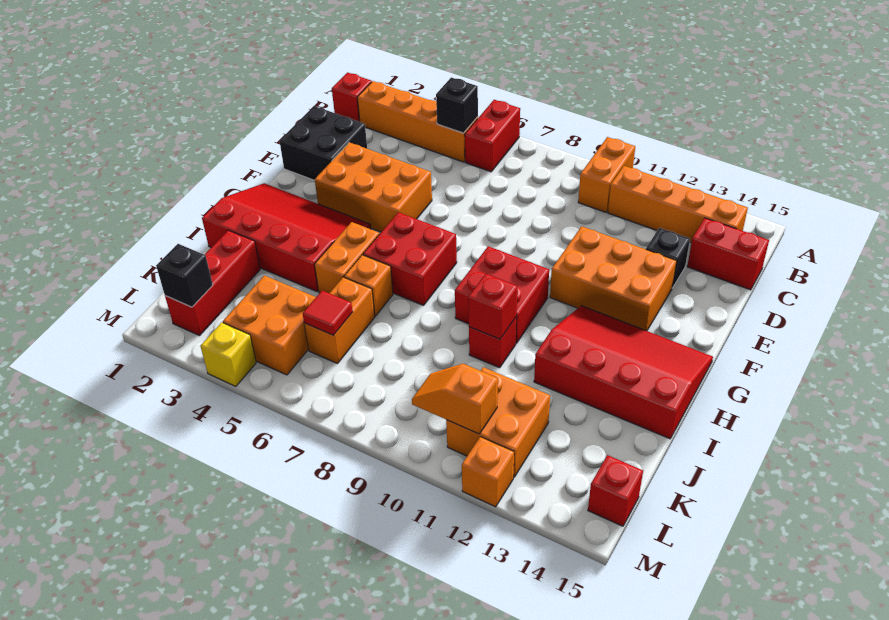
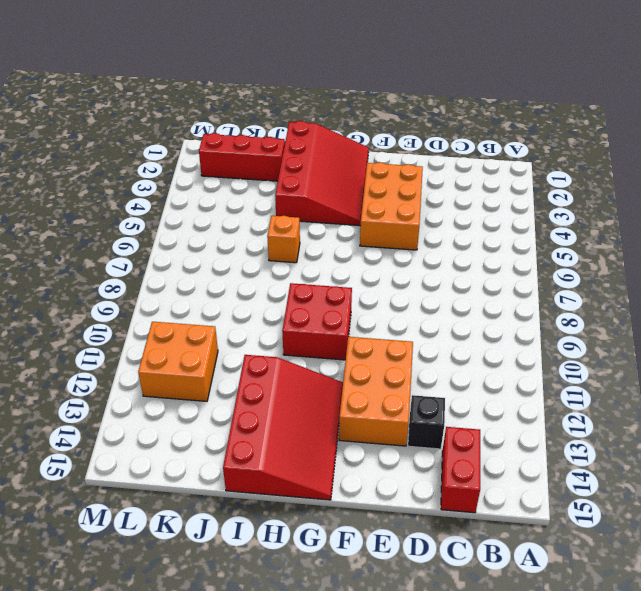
none -> red 1x2 brick [465,100,520,172]
none -> orange 1x2 brick [578,137,635,212]
none -> red 1x1 brick [332,73,372,122]

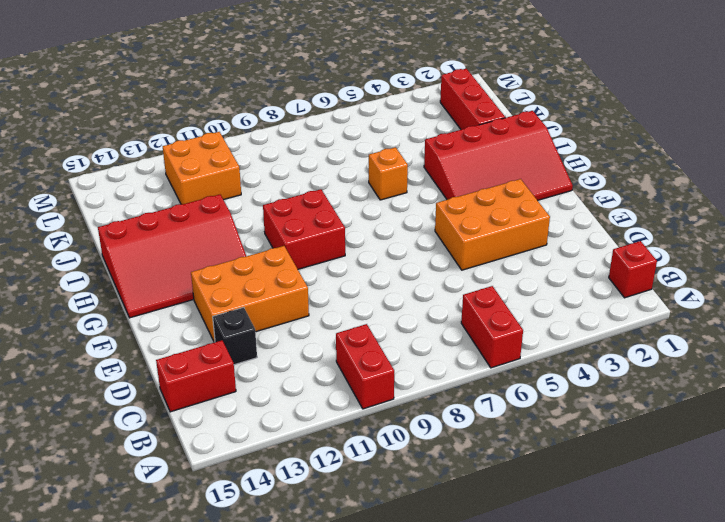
red 1x2 brick [336,324,394,409] -> orange 1x2 brick [578,137,635,212]
none -> orange 1x4 brick [357,81,478,162]
none -> orange 1x4 brick [608,166,748,243]
none -> black 2x2 brick [280,106,367,180]

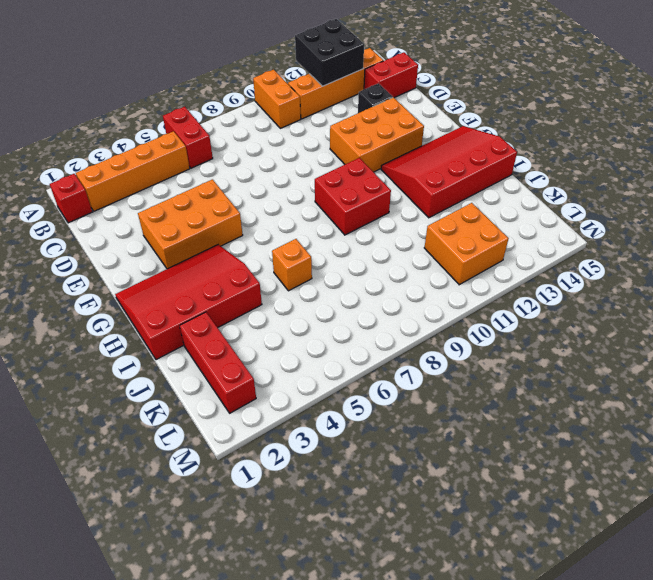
black 2x2 brick [295,19,364,86] -> black 2x2 brick moved to [280,106,367,180]
none -> red 2x2 brick [363,212,457,305]
none -> orange 1x2 brick [315,222,379,293]
none -> red 1x1 brick [469,316,517,368]

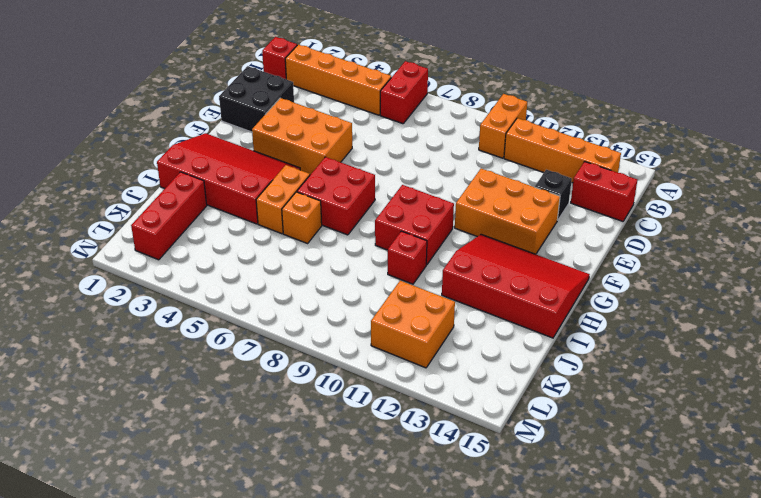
none -> orange 1x2 brick [304,277,375,363]
none -> orange 2x2 brick [223,276,316,375]
none -> red 1x1 brick [588,455,643,526]

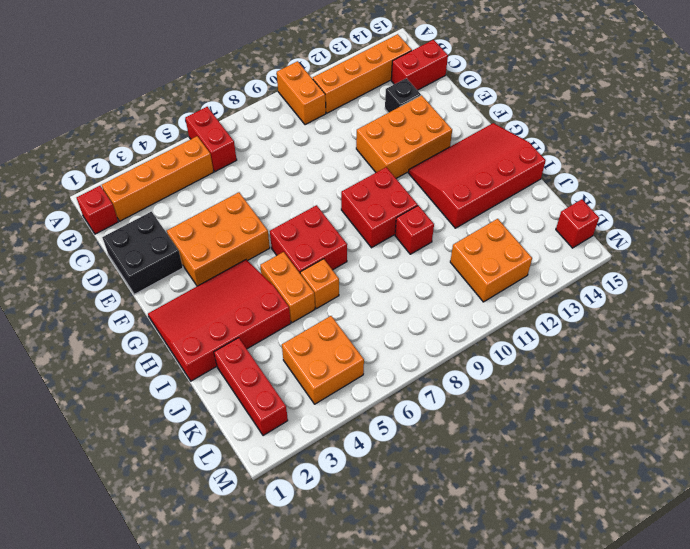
none -> orange 1x2 brick [304,277,375,363]
none -> yellow 1x1 brick [200,322,256,386]
none -> orange 1x1 brick [462,437,514,507]

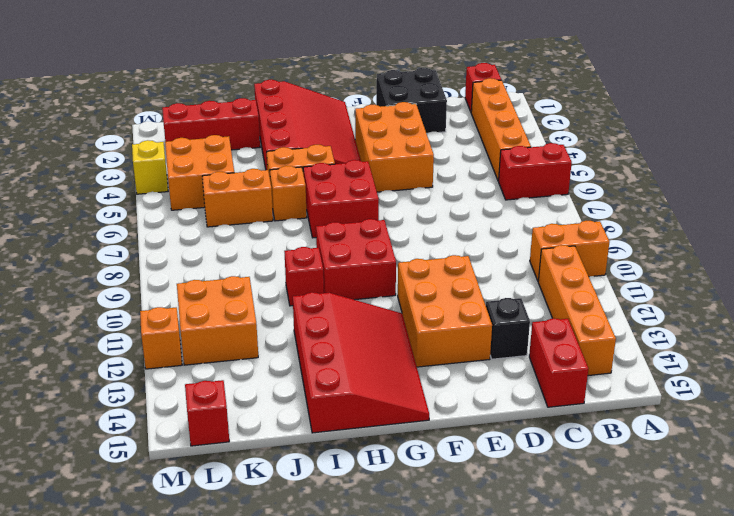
none -> black 1x1 brick [436,77,478,133]
none -> red 1x1 brick [468,274,517,339]
none -> red 1x1 tile [303,291,352,335]

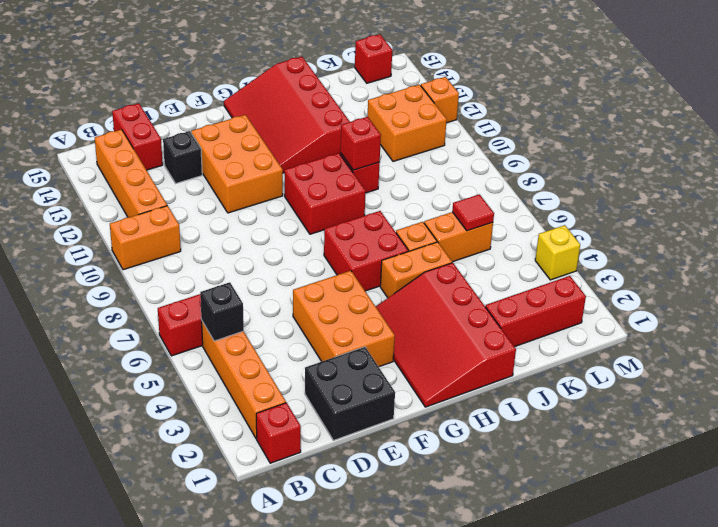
none -> orange 2x2 brick [223,276,316,375]
none -> black 1x1 brick [156,244,213,307]
none -> orange 1x2 slope [412,364,498,434]

